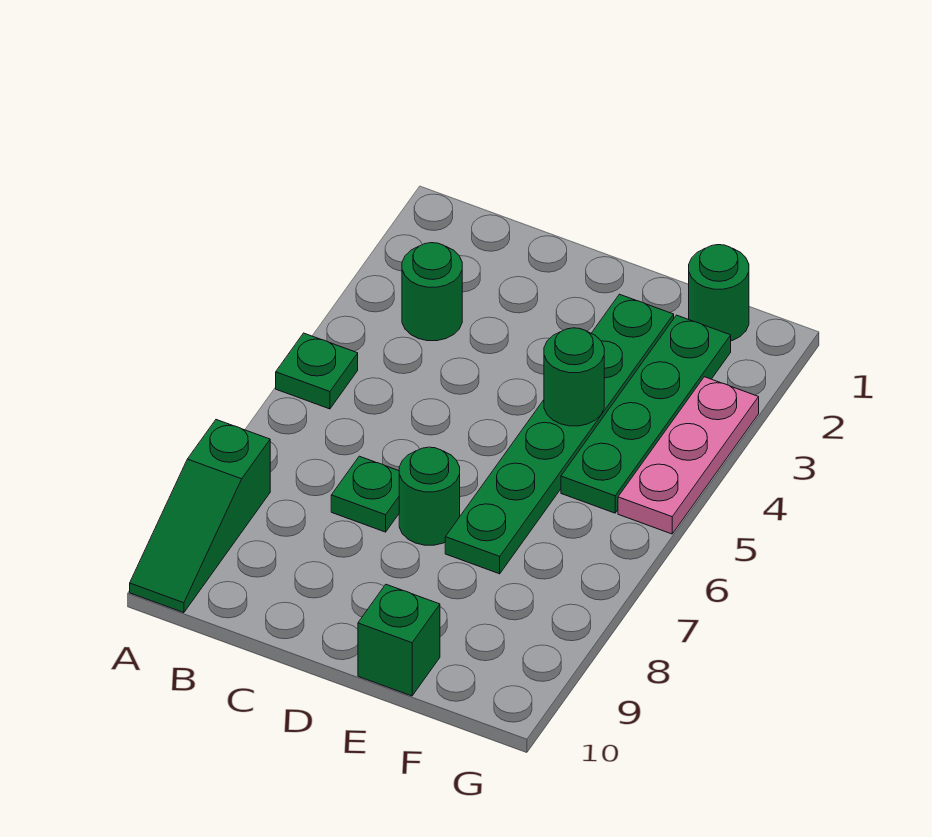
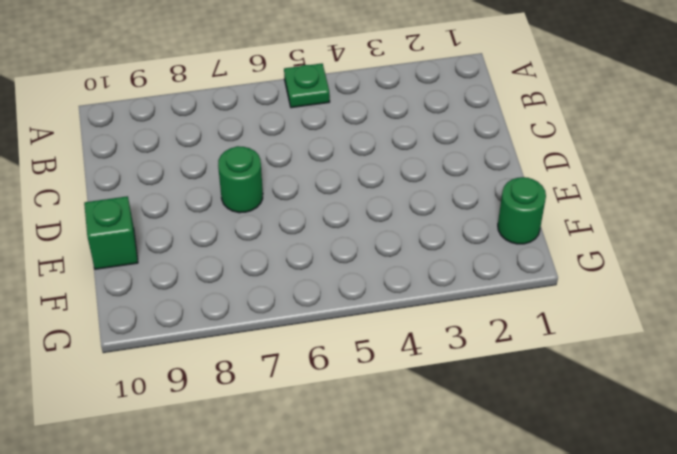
none -> green 1x3 slope [130,420,270,613]
none -> green 1x1 round brick [402,243,462,341]

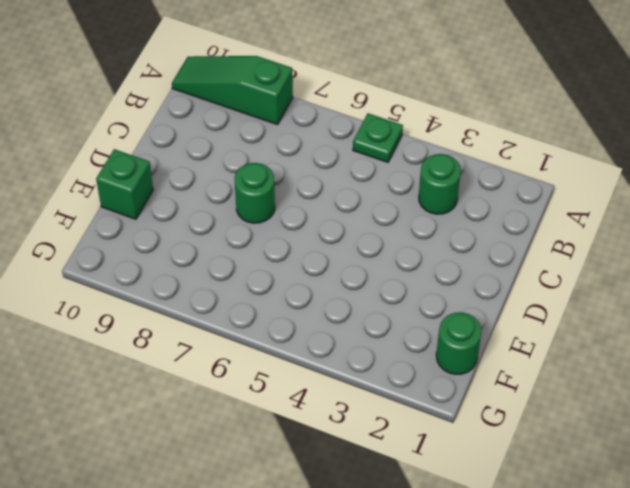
none -> green 1x1 plate [331,456,399,532]
none -> green 1x6 plate [445,294,674,574]

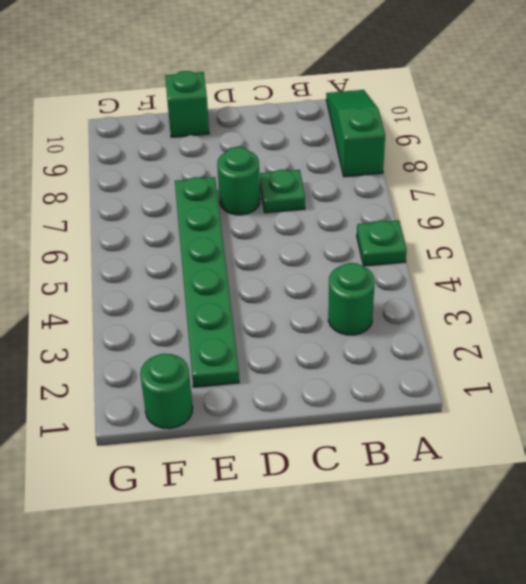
none -> green 1x4 plate [561,315,731,513]
none -> pink 1x3 plate [618,377,759,534]

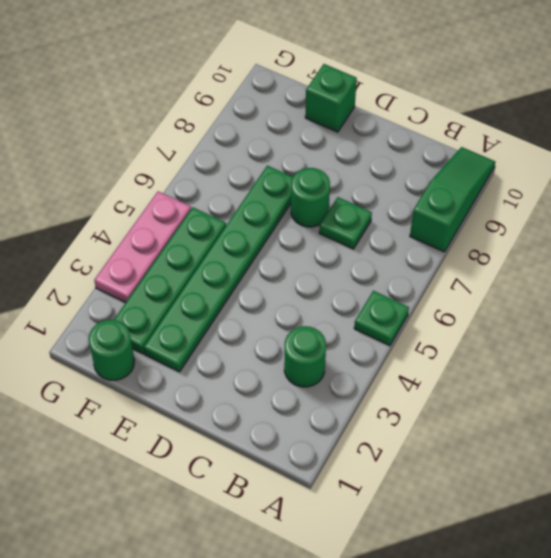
none -> green 1x1 round brick [544,328,604,426]

